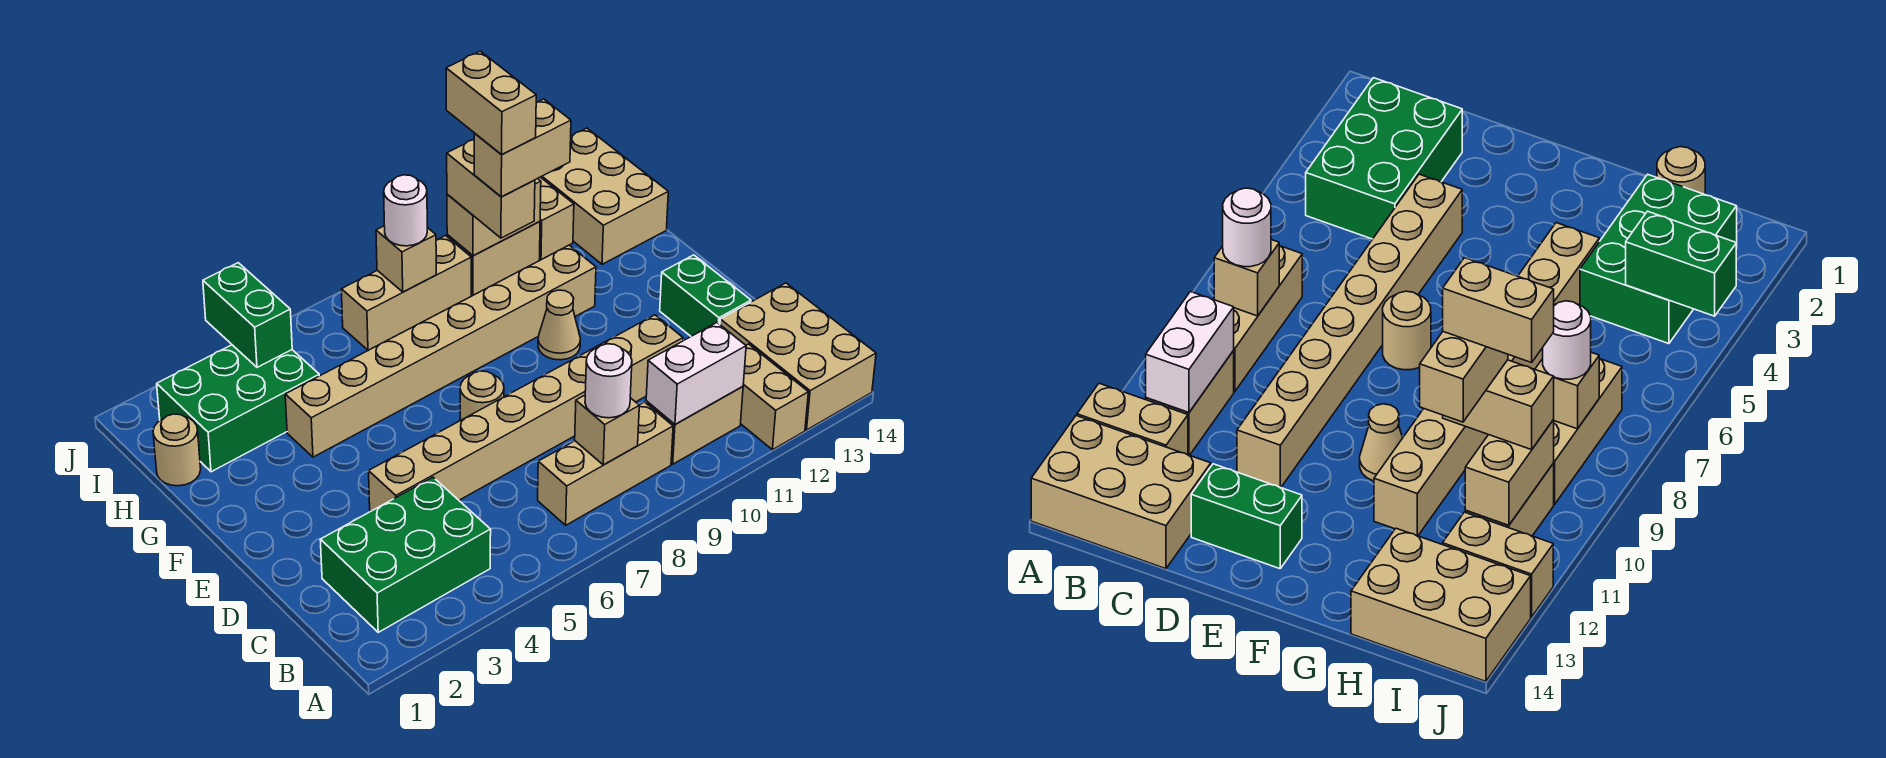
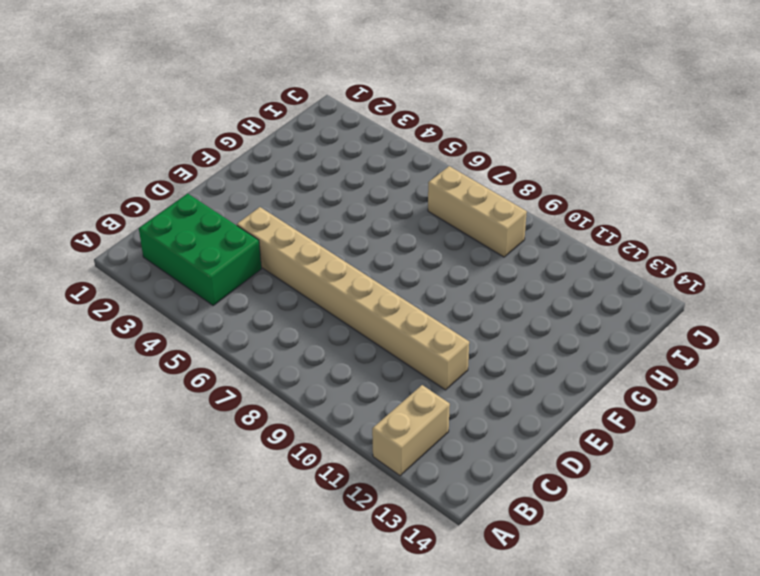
none -> tan 2x3 brick [720,283,876,430]
none -> tan 1x3 brick [538,402,673,525]
none -> tan 1x2 brick [646,386,743,464]

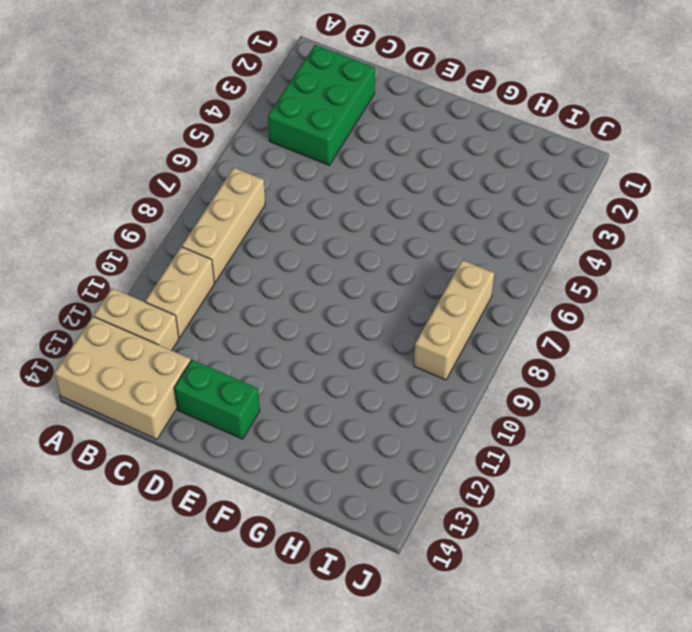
none -> tan 1x8 brick [369,315,683,511]
none -> tan 1x1 round brick [460,371,504,420]
none -> tan 1x1 cone [538,290,580,360]

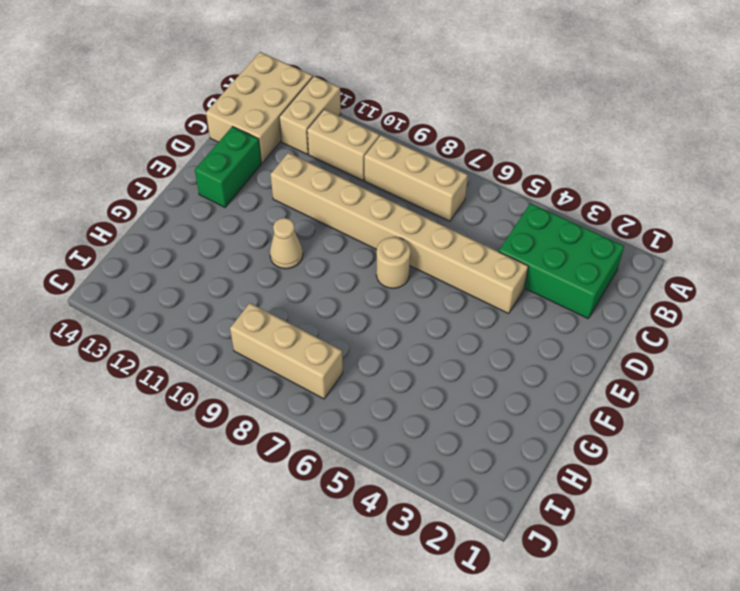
none -> tan 1x8 brick [285,245,596,457]
none -> tan 1x1 round brick [153,414,201,486]
none -> green 2x3 brick [157,345,319,472]

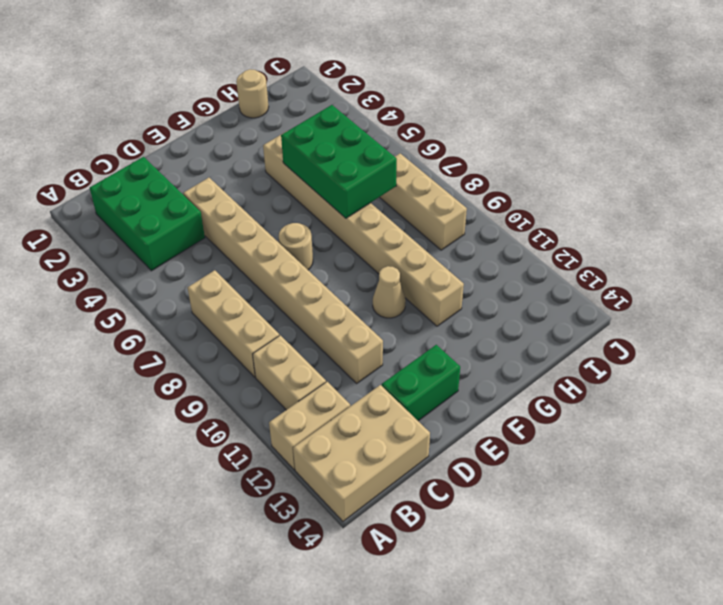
green 2x3 brick [281,105,397,218] -> green 2x3 brick moved to [157,345,319,472]
none -> tan 2x3 brick [541,128,668,264]
none -> tan 1x2 brick [447,221,540,295]
none -> tan 1x2 brick [538,177,574,260]

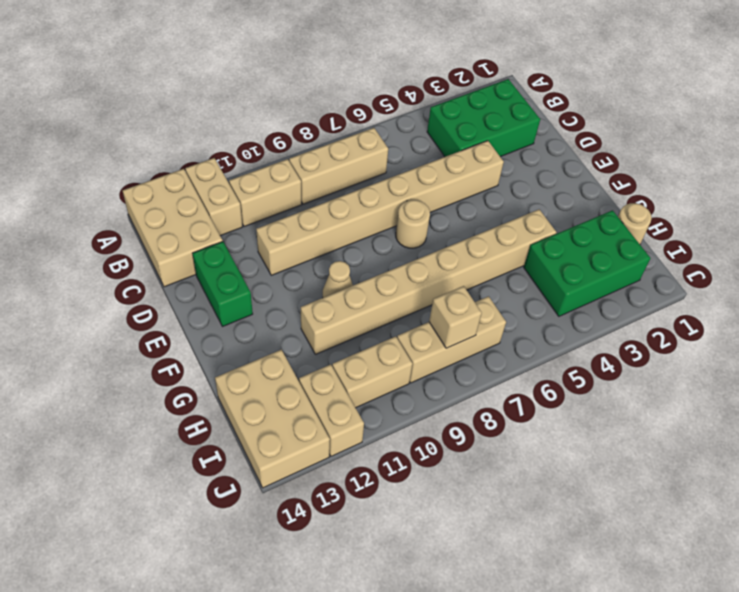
none -> tan 1x1 brick [575,395,639,465]
none -> white 1x2 brick [646,323,746,424]
none -> green 1x2 brick [203,263,292,367]

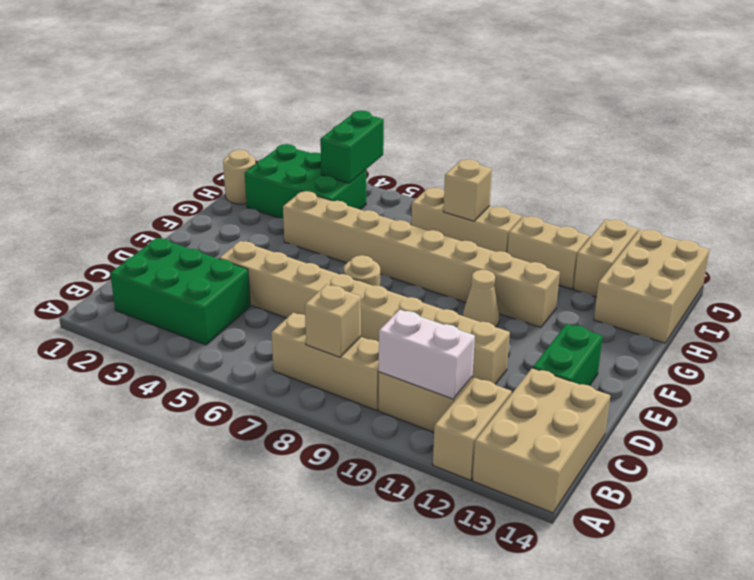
none -> tan 1x2 brick [447,178,541,256]
none -> white 1x1 round brick [585,344,632,418]
none -> tan 1x2 brick [447,140,535,238]

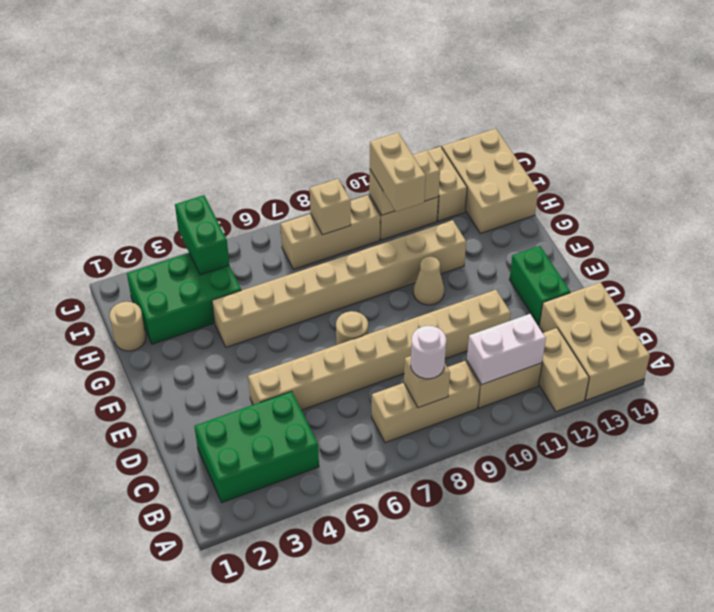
none -> white 1x1 round brick [384,175,427,246]
none -> tan 1x2 brick [474,99,571,197]
none -> tan 1x2 brick [446,51,536,155]

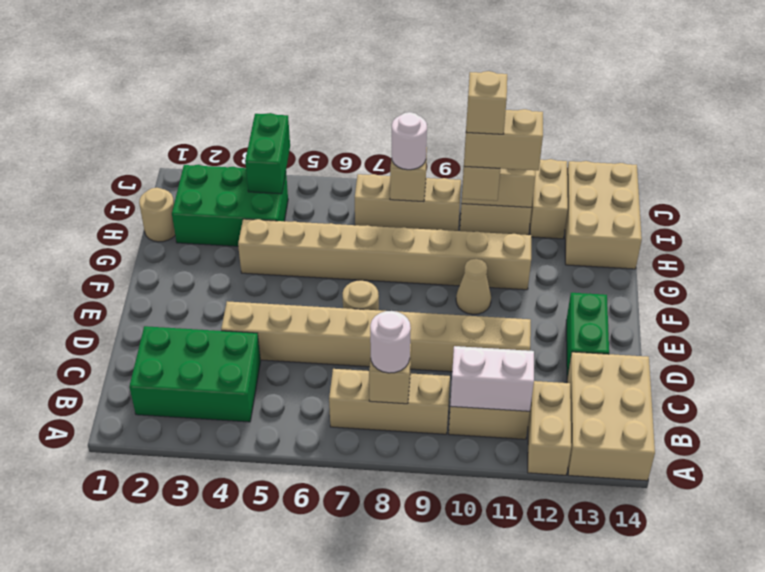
tan 1x1 brick [466,71,507,134] -> tan 1x2 brick [446,51,536,155]

